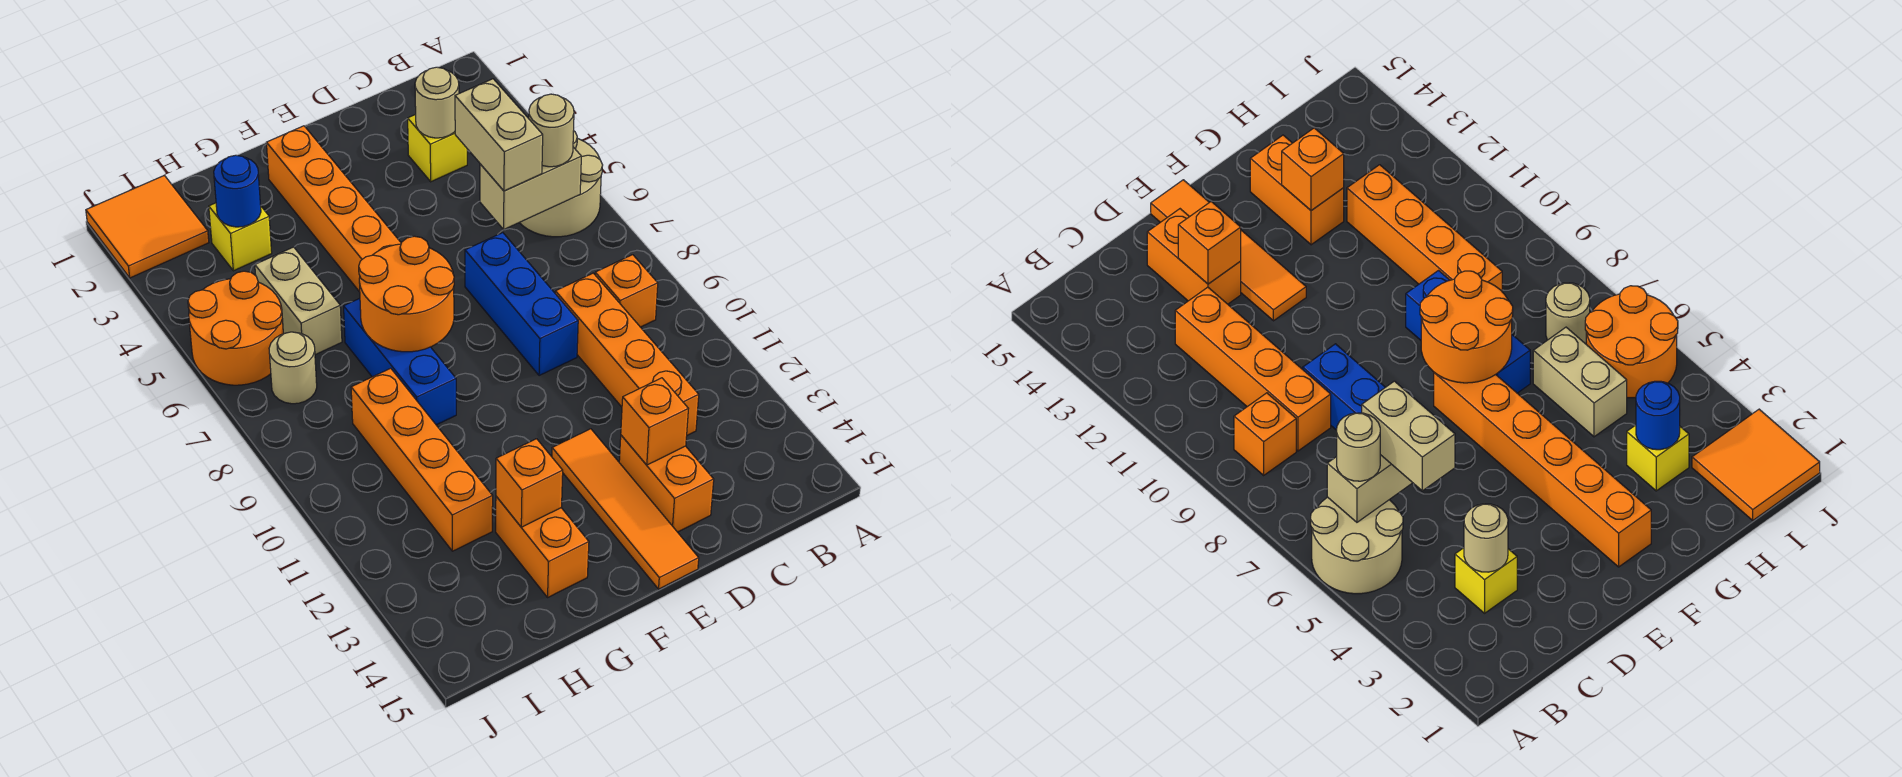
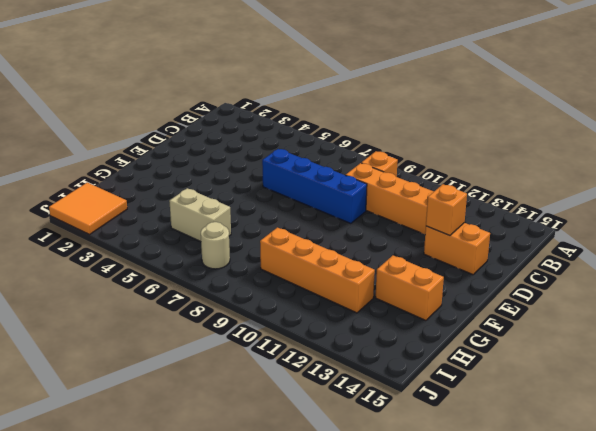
blue 1x4 brick [262,149,367,224] -> blue 1x3 brick [465,233,578,376]
none -> tan 2x2 round brick [520,131,603,237]
none -> yellow 1x1 brick [408,114,467,182]
none -> orange 1x4 tile [552,429,699,589]

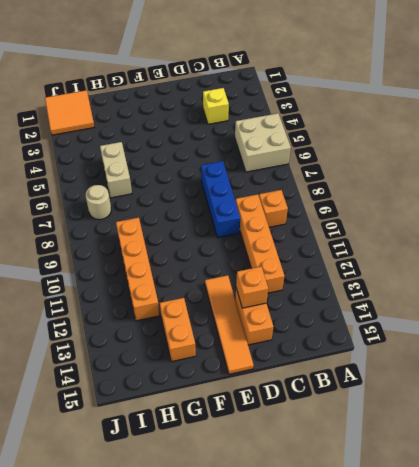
tan 2x2 brick [235,113,291,172] -> tan 2x2 round brick [520,131,603,237]
none -> orange 1x6 brick [266,126,401,292]
none -> blue 1x3 brick [344,298,456,425]
none -> yellow 1x1 brick [209,203,272,271]

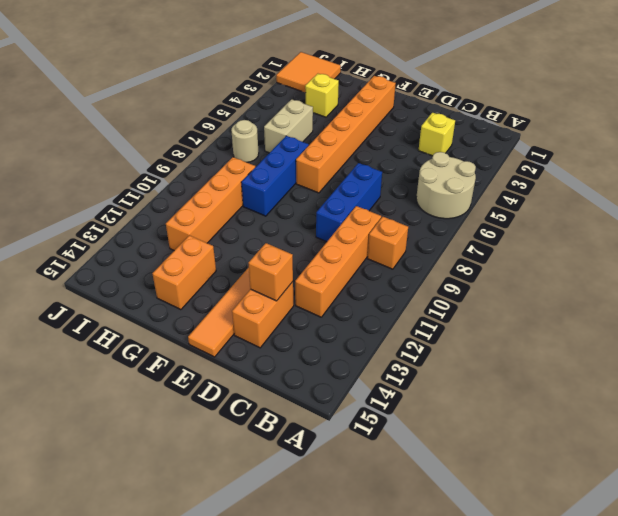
none -> orange 2x2 round brick [188,271,283,385]
none -> tan 1x2 brick [480,147,581,229]
none -> tan 1x1 round brick [415,67,459,138]

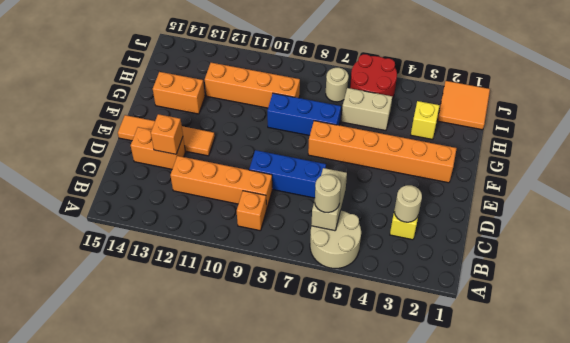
red 2x2 round brick [350,54,397,99] -> orange 2x2 round brick [188,271,283,385]
none -> orange 2x2 round brick [359,236,454,352]
none -> orange 1x1 brick [496,439,563,527]
none -> blue 1x1 round brick [214,155,261,227]

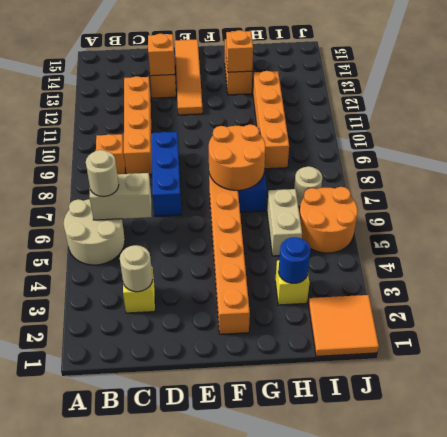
none -> tan 1x2 brick [455,79,543,191]

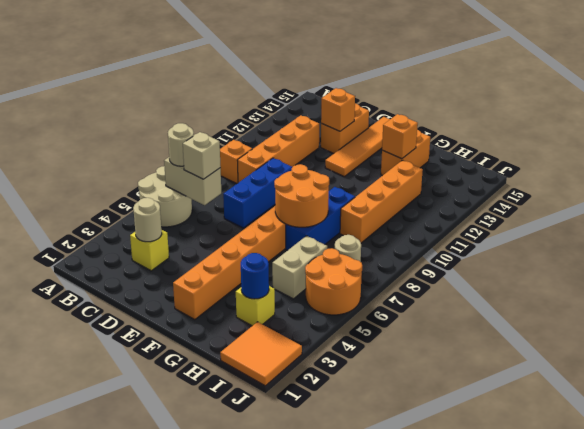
tan 1x1 brick [183,132,221,179] -> tan 1x2 brick [455,79,543,191]

